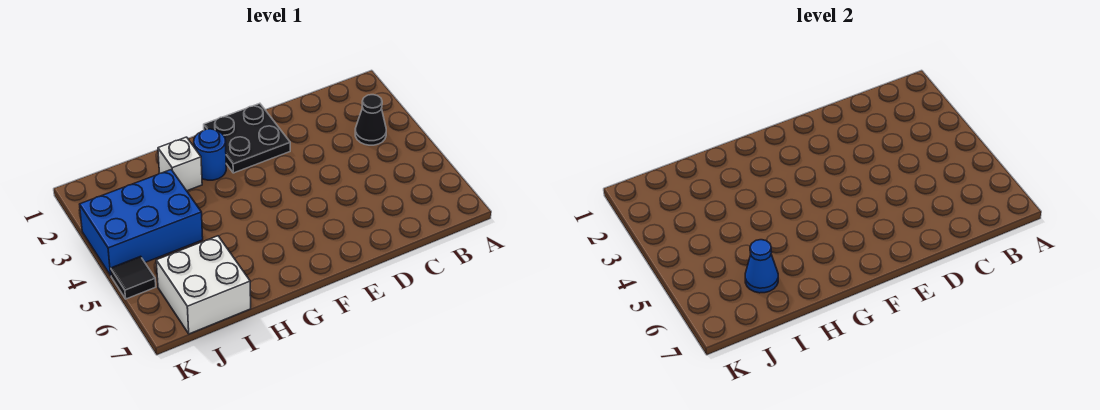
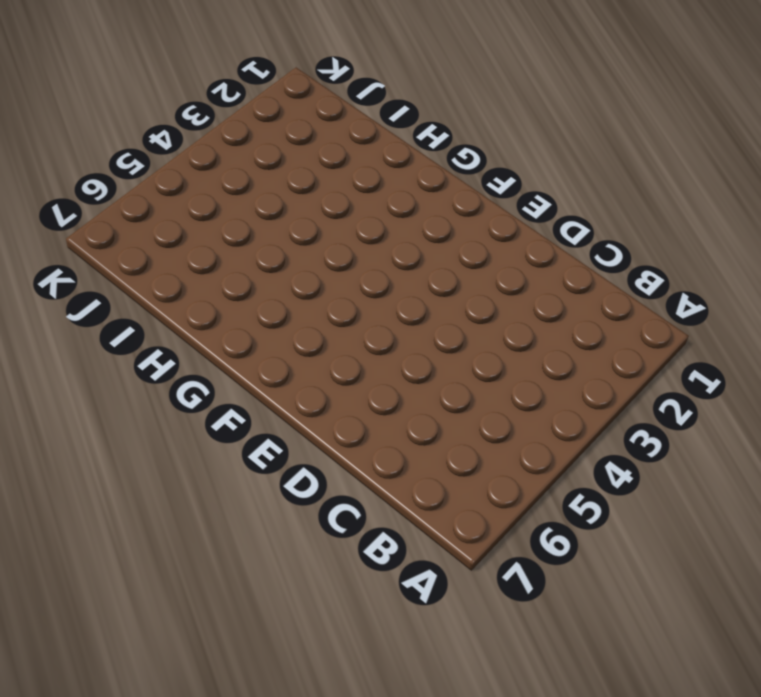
none -> black 1x1 cone [355,95,386,145]
none -> black 2x2 plate [204,103,290,173]

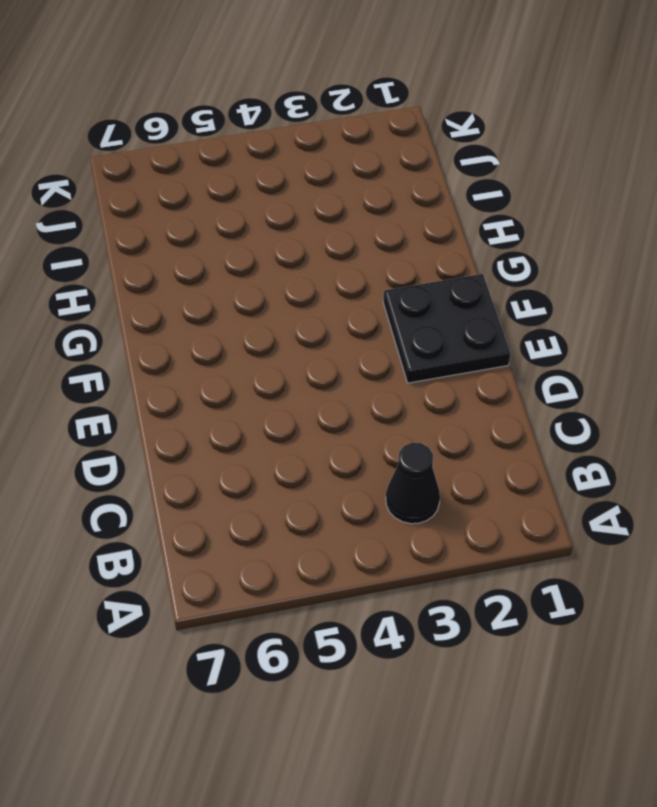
none -> blue 1x1 round brick [194,129,226,180]
none -> white 1x1 brick [158,137,202,191]

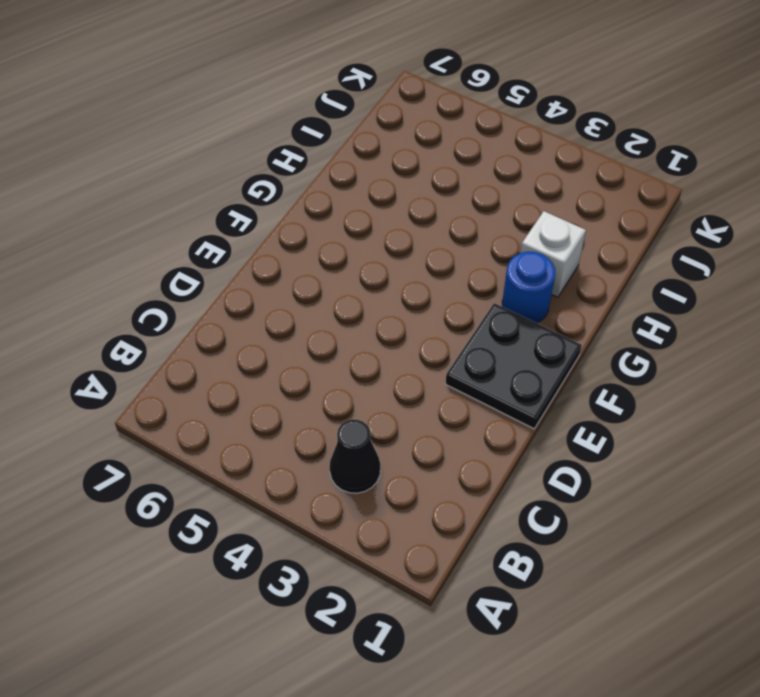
none -> blue 2x3 brick [80,170,203,276]
none -> white 2x2 brick [156,236,251,334]

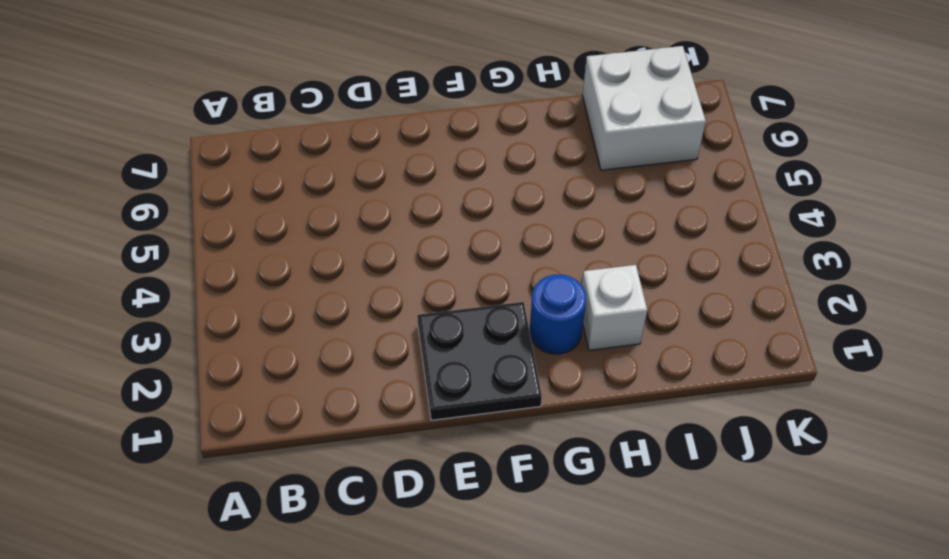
none -> black 1x1 cone [355,95,386,145]
none -> blue 2x3 brick [80,170,203,276]

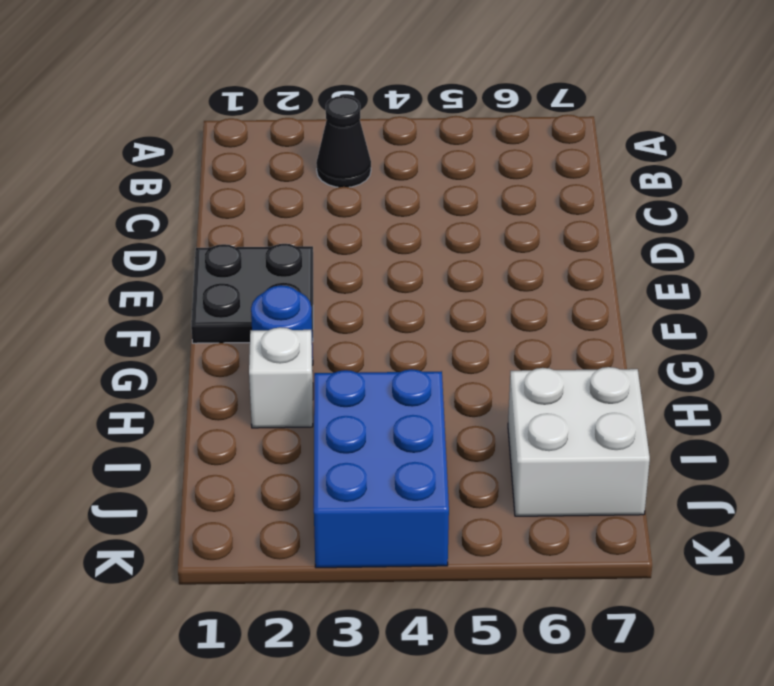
none -> black 1x1 tile [111,256,156,299]
none -> blue 1x1 cone [745,240,778,293]

